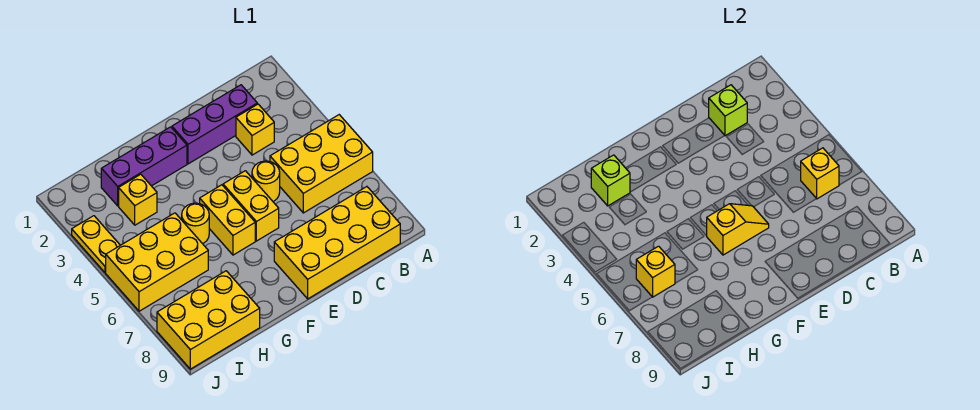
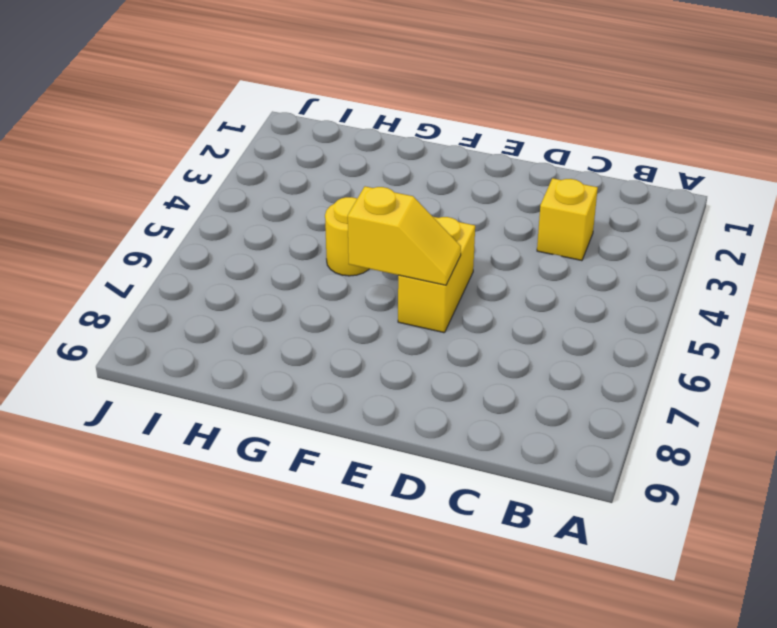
none -> yellow 2x3 brick [270,115,373,213]
none -> yellow 2x4 brick [274,187,400,299]
none -> purple 1x3 brick [172,85,257,164]

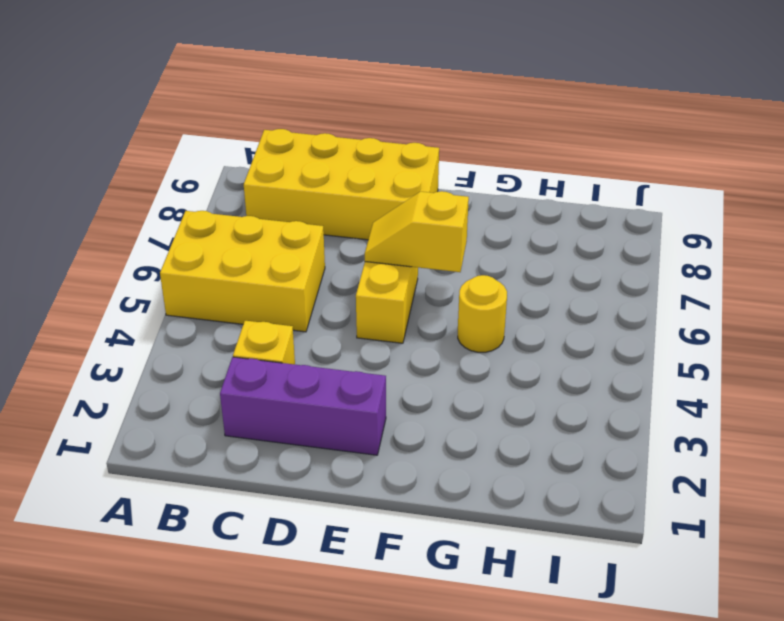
none -> yellow 1x1 round brick [252,161,280,201]
none -> purple 1x3 brick [101,127,187,206]
none -> yellow 1x2 brick [200,185,255,255]

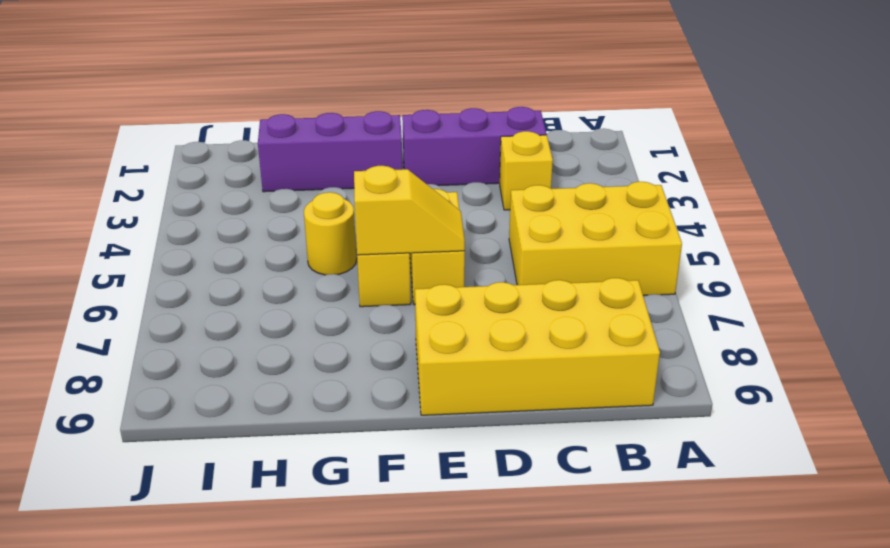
none -> yellow 1x1 round brick [252,161,280,201]
none -> yellow 1x1 brick [119,174,157,225]
none -> yellow 2x3 brick [106,213,208,311]

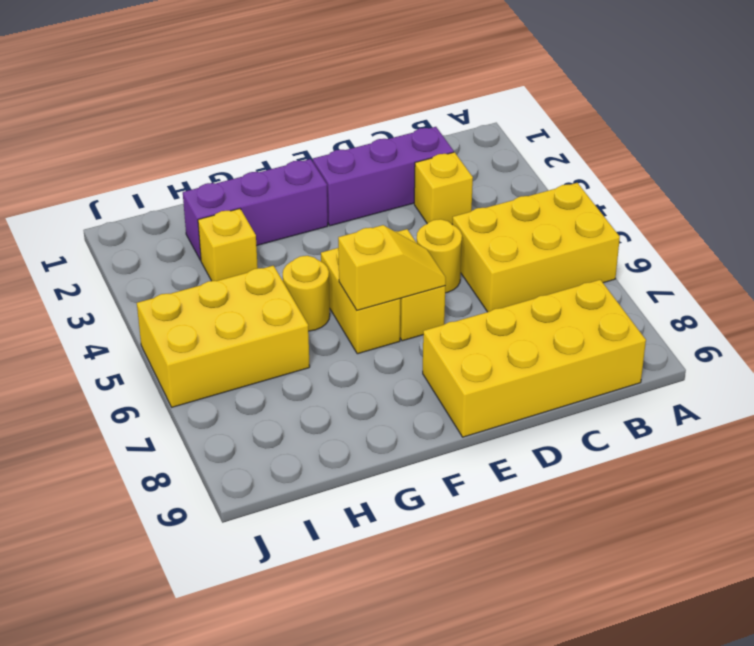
none -> yellow 2x3 brick [157,271,260,369]
none -> yellow 1x2 plate [72,216,120,273]
none -> yellow 1x1 brick [801,148,839,199]

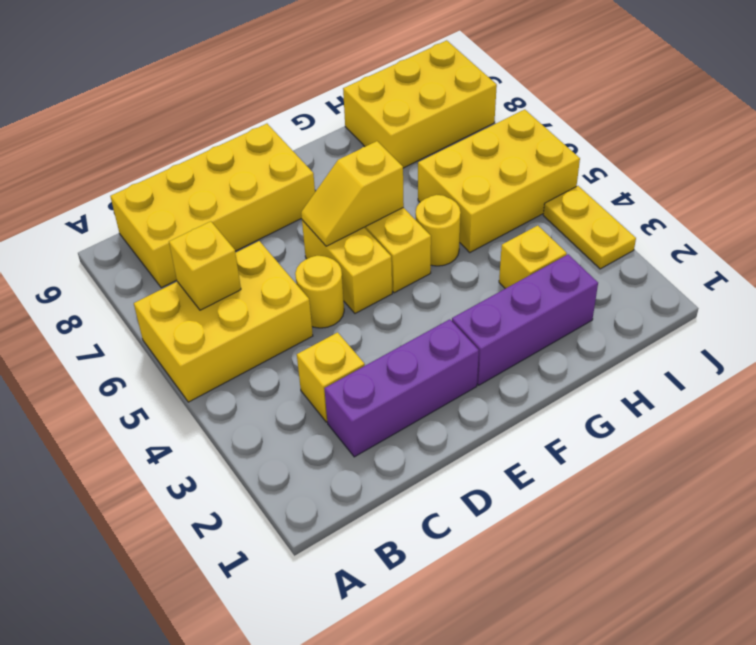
none -> lime 1x1 brick [709,85,747,136]
none -> lime 1x1 brick [591,155,630,206]
none -> yellow 1x1 brick [636,246,675,297]

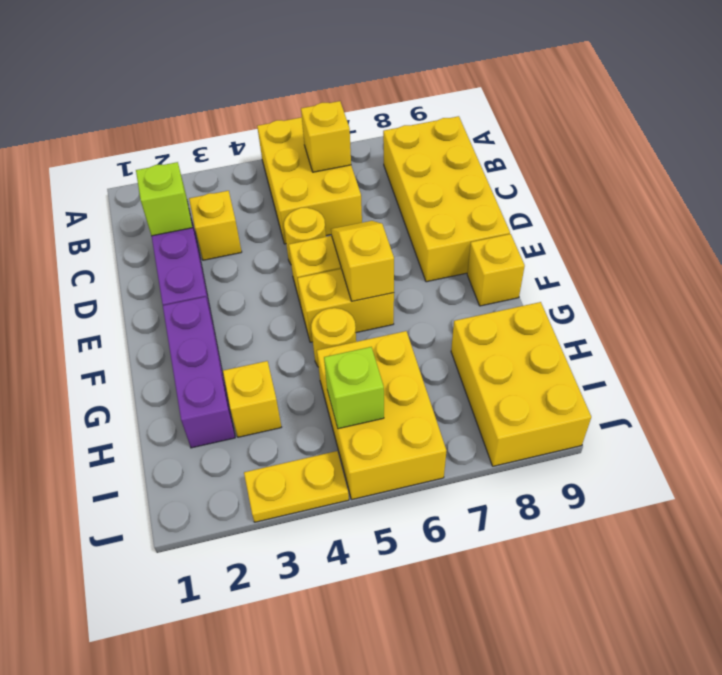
yellow 1x1 brick [467,234,525,306] -> yellow 1x1 brick moved to [636,246,675,297]
lime 1x1 brick [324,347,384,429] -> lime 1x1 brick moved to [591,155,630,206]

